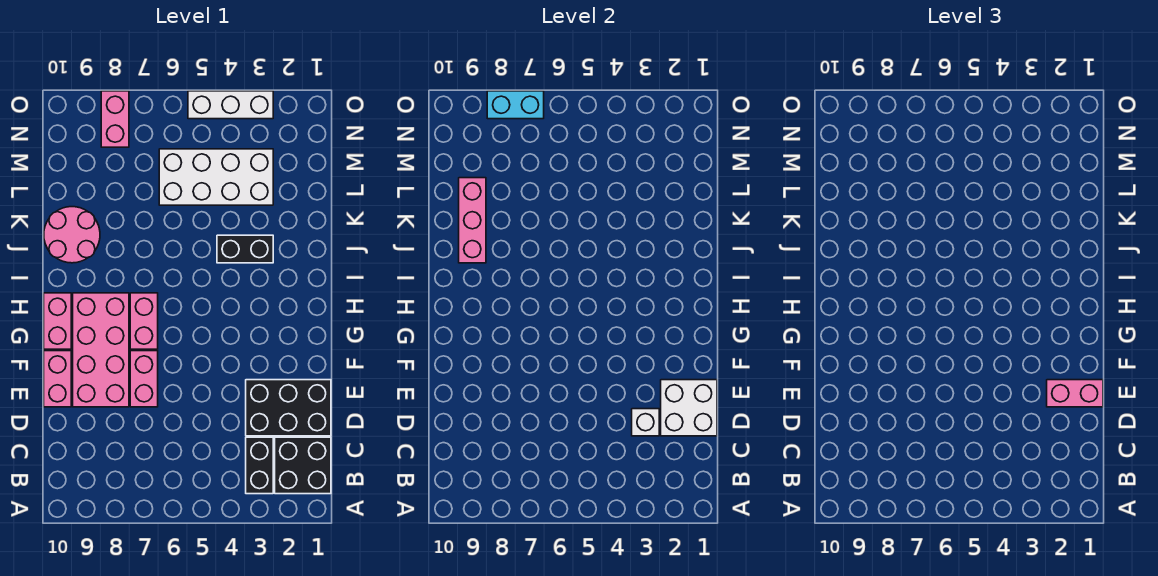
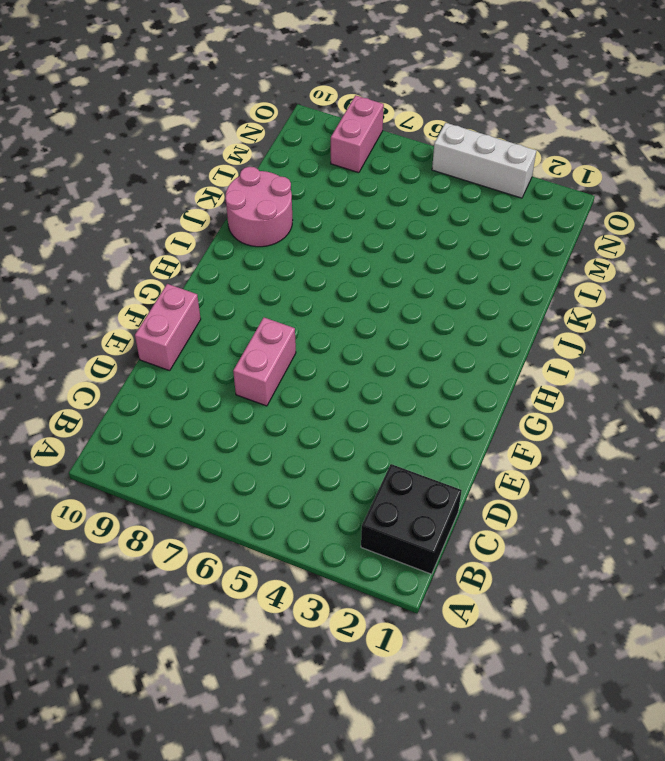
none -> black 1x2 brick [246,437,273,494]
none -> black 2x3 brick [246,380,331,436]
none -> pink 2x4 brick [73,293,129,407]

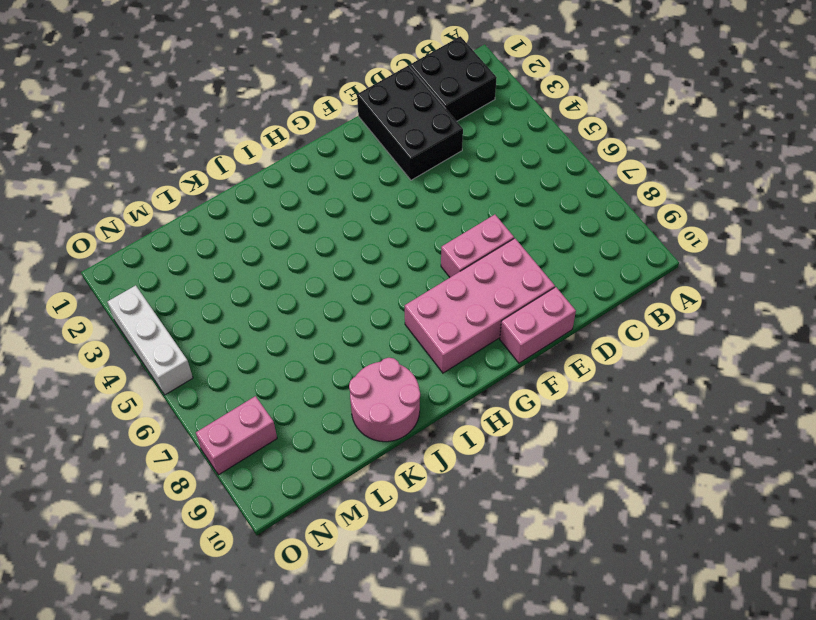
none -> black 1x2 brick [246,437,273,494]
none -> pink 1x2 brick [130,293,158,349]
none -> pink 1x2 brick [44,293,71,349]

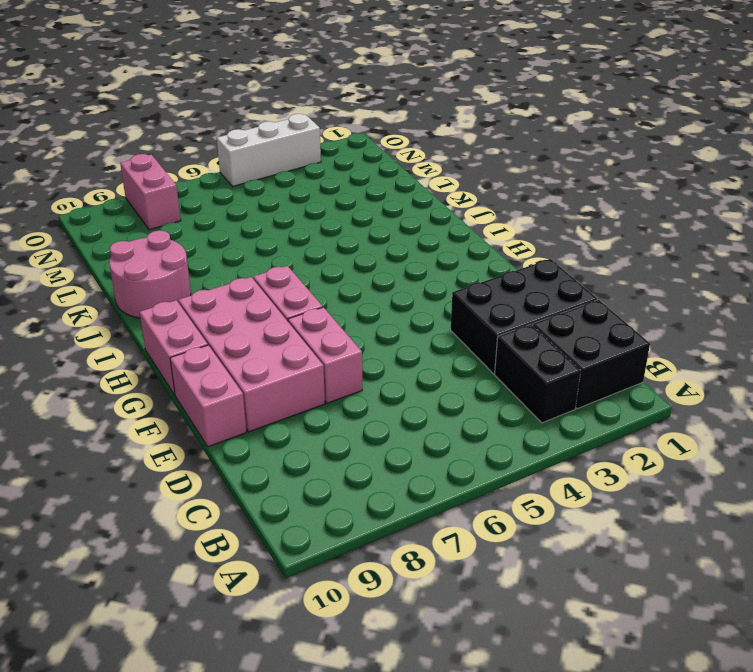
none -> black 1x2 brick [217,235,273,263]
none -> white 2x4 brick [159,149,273,205]
none -> white 2x2 brick [661,380,717,436]

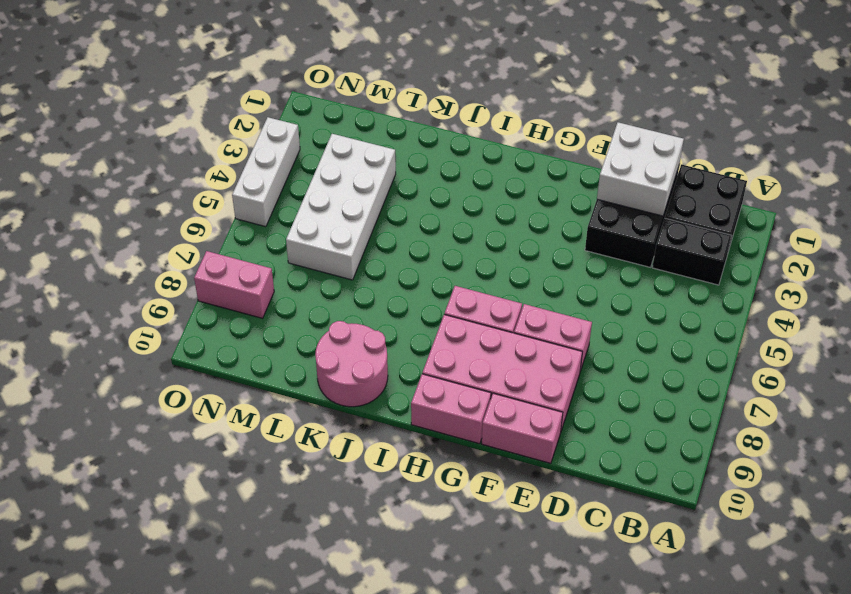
none -> black 1x2 brick [217,235,273,263]
none -> white 1x1 brick [632,409,659,436]
none -> pink 1x3 brick [459,178,486,263]

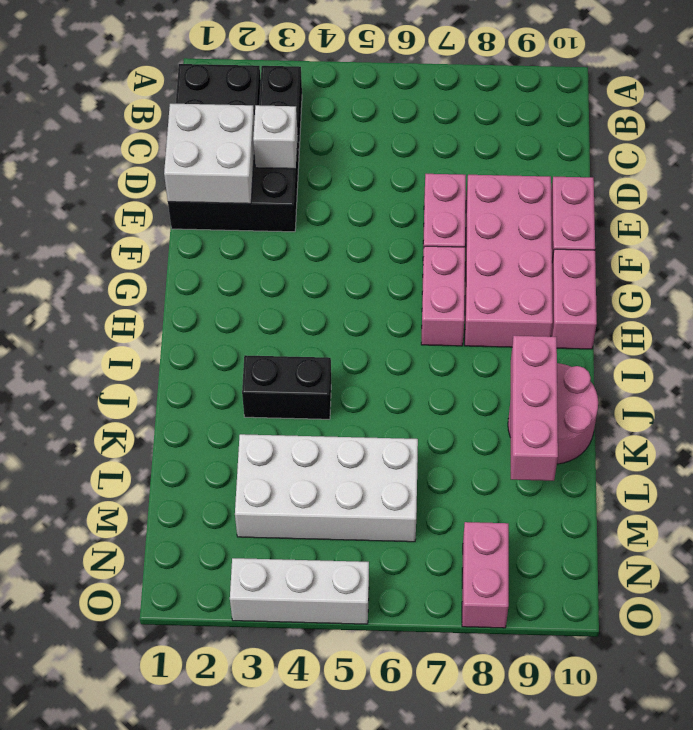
none -> cyan 1x2 brick [487,91,544,119]
none -> pink 1x2 brick [1047,380,1103,407]

